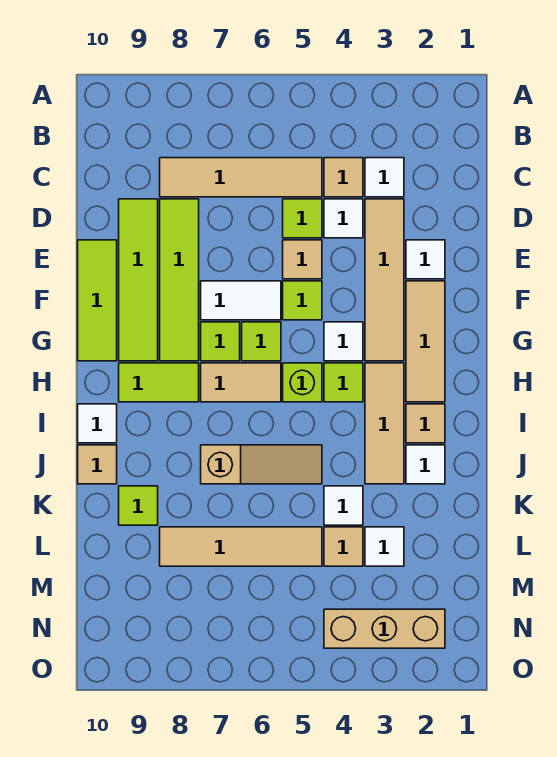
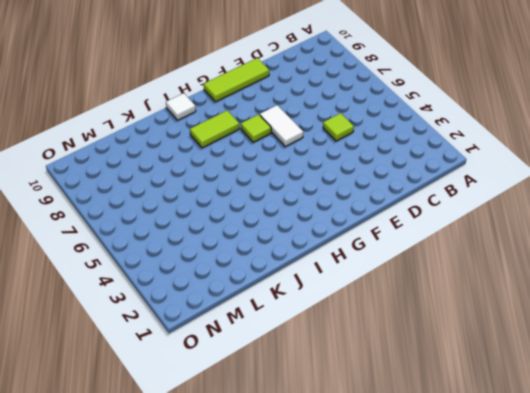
lime 1x2 tile [190,111,239,148] -> lime 1x2 tile turned to [119,363,199,402]
none -> white 1x1 tile [365,158,404,197]
none -> tan 1x1 tile [324,158,363,197]
none -> tan 1x4 tile [160,158,322,197]
none -> tan 1x4 tile [365,199,404,361]

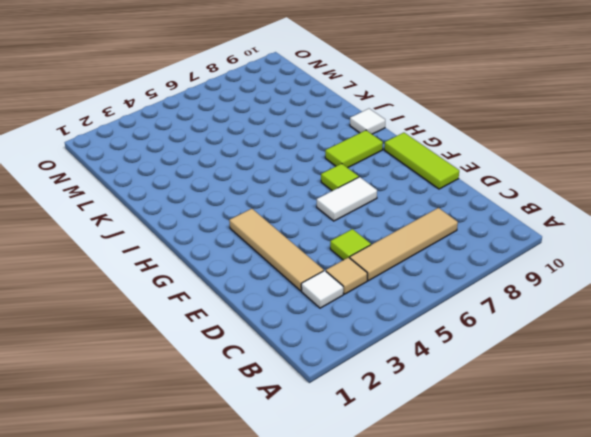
none -> white 1x1 tile [324,199,363,238]
none -> lime 1x4 tile [160,199,199,361]
none -> lime 1x4 tile [119,199,158,361]
none -> white 1x1 tile [406,240,445,279]

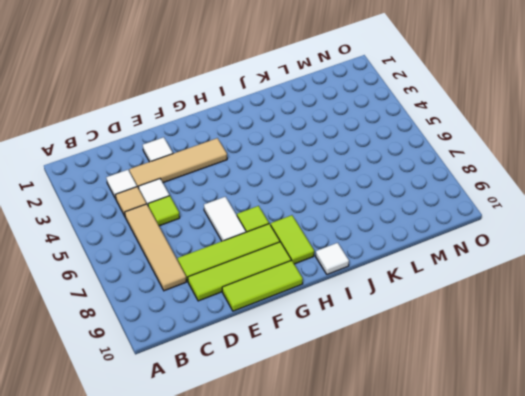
none -> tan 1x1 tile [283,240,322,279]
none -> tan 1x3 tile [406,281,445,402]
none -> lime 1x1 tile [283,281,322,320]
none -> white 1x1 tile [324,322,363,361]

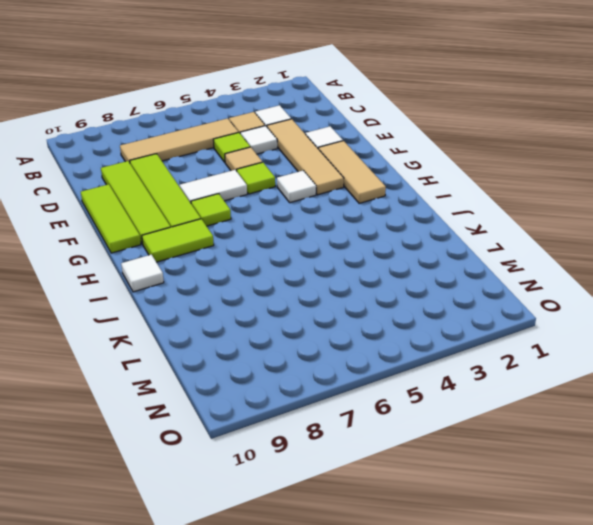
none -> lime 1x1 tile [242,322,281,361]
none -> tan 1x3 tile [365,363,404,484]
none -> lime 1x1 tile [324,363,363,402]
none -> lime 1x1 brick [283,363,322,402]

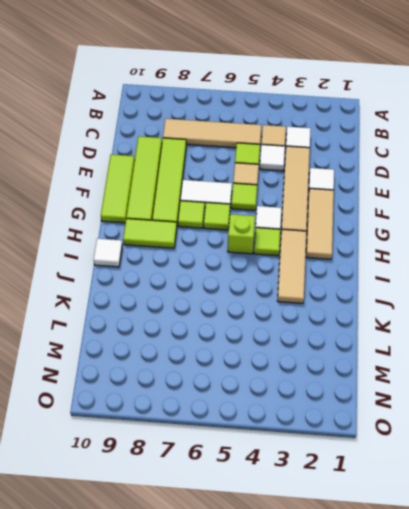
none -> tan 1x2 tile [201,363,281,402]
none -> tan 1x1 tile [406,404,445,443]
none -> white 1x1 tile [406,445,445,484]
none -> tan 1x3 slope [201,445,322,484]

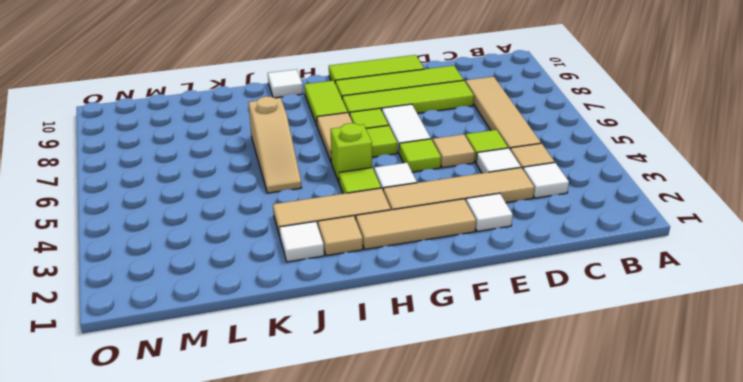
none -> tan 1x1 tile [78,445,117,484]
none -> white 1x1 tile [324,486,363,525]
none -> lime 1x1 tile [119,486,158,525]
none -> white 1x1 tile [365,527,404,566]

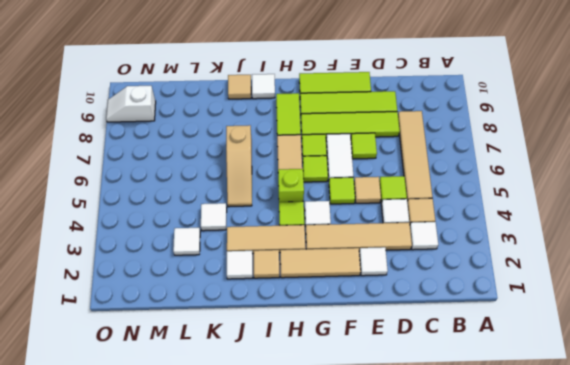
lime 1x1 tile [351,133,377,159] -> lime 1x1 tile moved to [119,486,158,525]
white 1x2 slope [106,86,156,122] -> none
none -> tan 1x1 tile [324,527,363,566]
none -> tan 1x4 tile [160,527,322,566]
none -> tan 1x3 brick [324,609,445,648]

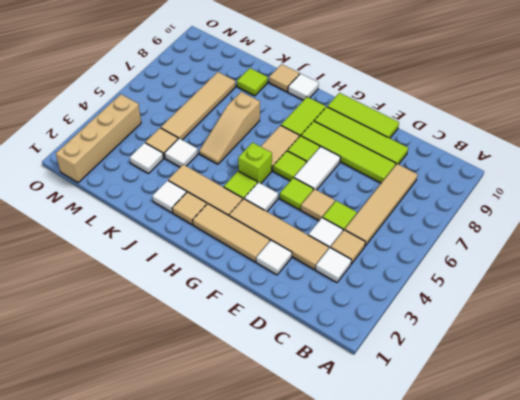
tan 1x4 brick [56,94,141,183] -> tan 1x3 brick [324,609,445,648]

